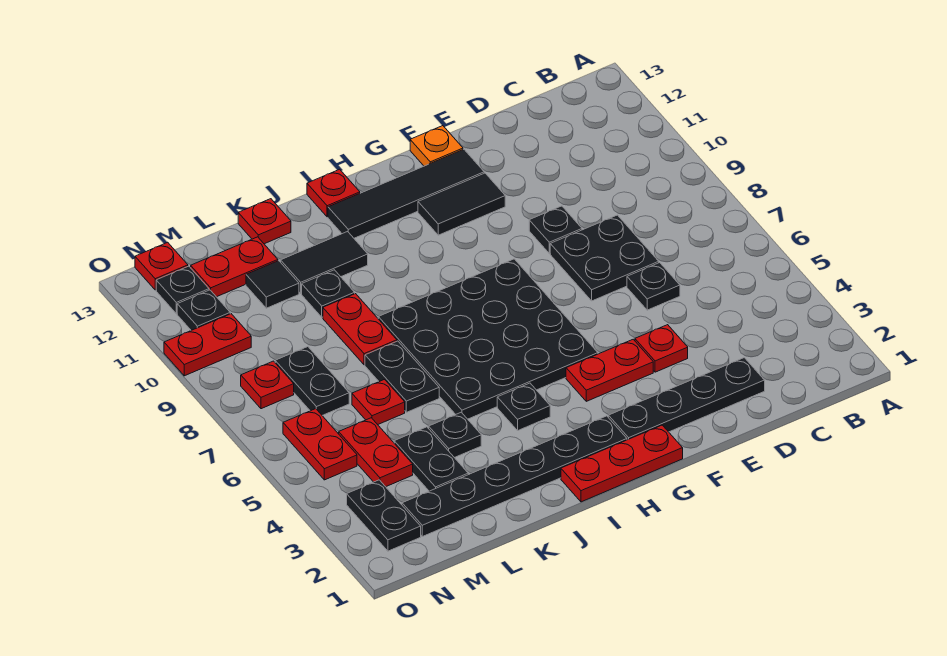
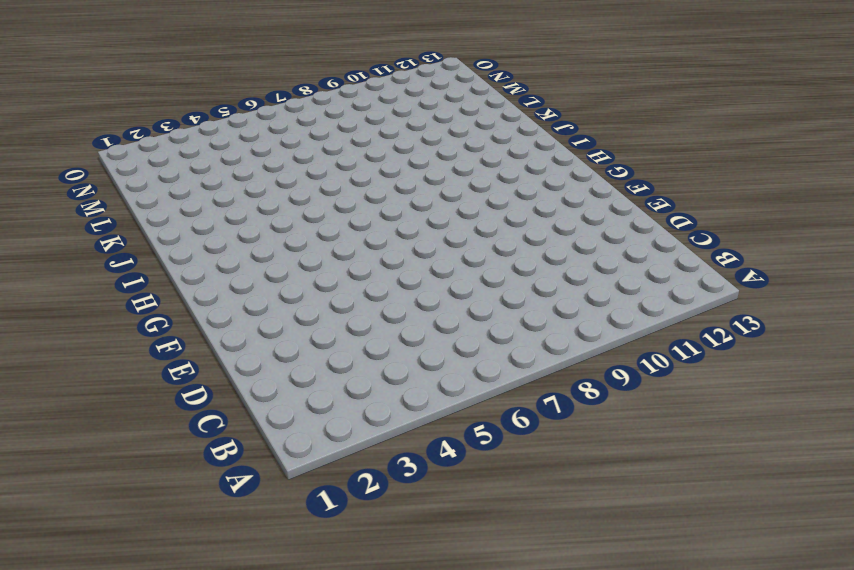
none -> black 1x4 plate [608,358,765,440]
none -> black 1x1 plate [627,263,680,310]
none -> black 2x2 plate [550,215,659,301]
none -> red 1x1 plate [635,325,688,372]

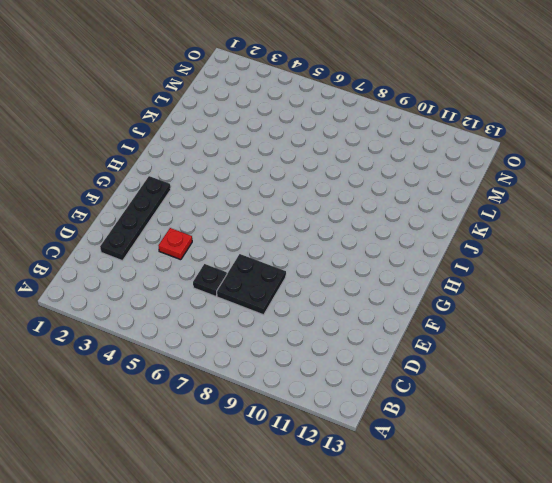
none -> black 1x1 plate [529,206,582,253]
none -> red 1x2 plate [566,339,653,401]
none -> black 1x2 tile [418,173,505,235]
none -> black 1x4 tile [328,149,484,238]

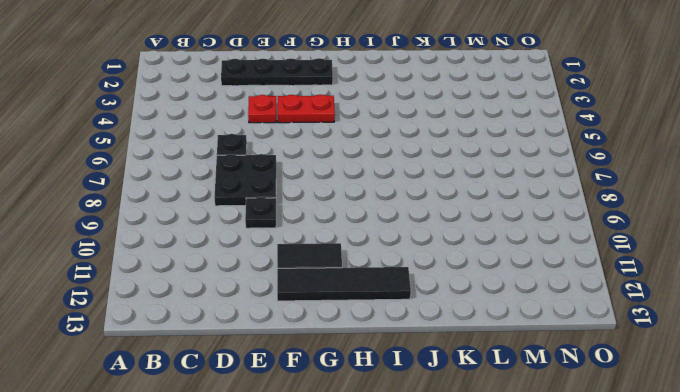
none -> orange 1x1 plate [410,126,463,166]
none -> red 1x3 plate [561,425,683,502]
none -> black 4x4 plate [378,259,598,419]
none -> black 1x6 plate [402,416,627,537]

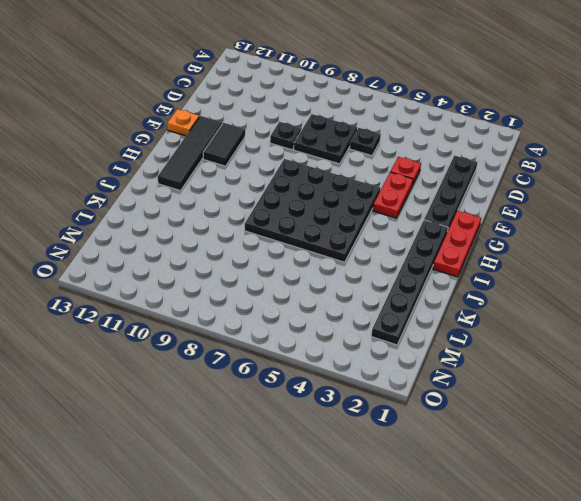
none -> black 1x1 plate [497,383,550,430]
none -> red 1x1 plate [307,169,360,217]
none -> black 1x2 tile [281,232,368,293]
none -> black 1x1 plate [429,412,481,458]

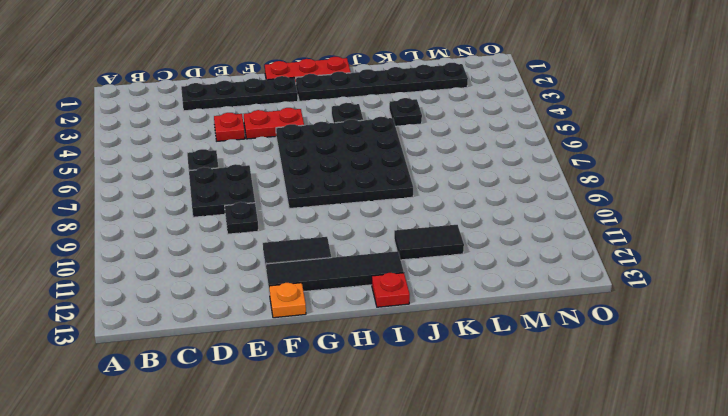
none -> black 1x2 plate [365,341,439,412]
none -> red 1x2 plate [323,294,397,365]
none -> black 1x1 plate [302,270,355,317]
none -> red 1x1 plate [238,199,291,244]

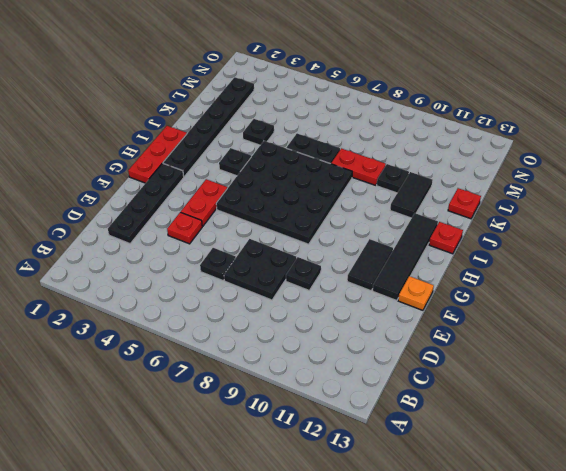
none -> black 1x2 plate [394,427,468,491]
none -> red 1x1 plate [352,380,405,425]
none -> black 1x1 tile [246,261,299,308]
none -> red 1x2 plate [191,237,278,297]

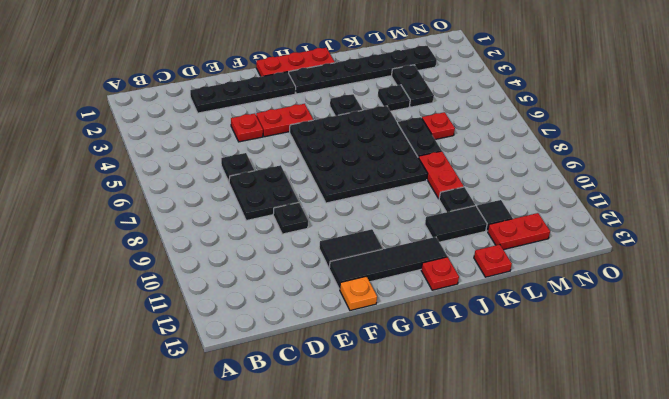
none -> red 1x2 plate [339,418,413,487]
none -> black 1x2 plate [275,347,349,415]
none -> black 1x2 plate [347,480,421,551]
none -> red 1x2 plate [283,409,357,480]

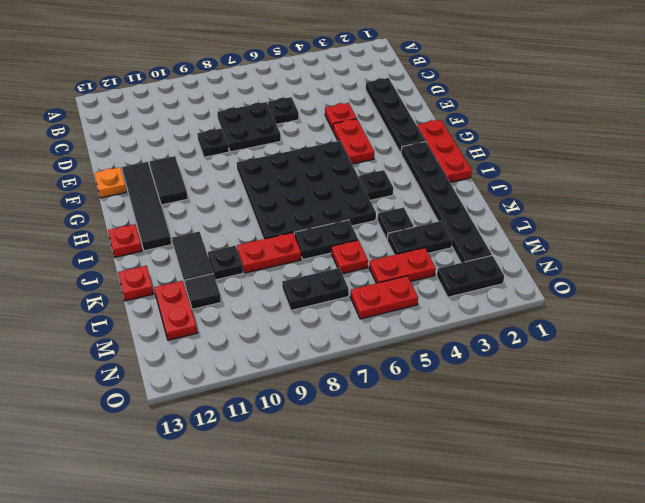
none -> red 1x1 plate [241,361,294,409]
none -> red 1x2 plate [164,314,251,376]
none -> black 1x1 plate [177,290,230,330]
none -> black 1x1 plate [156,266,209,314]

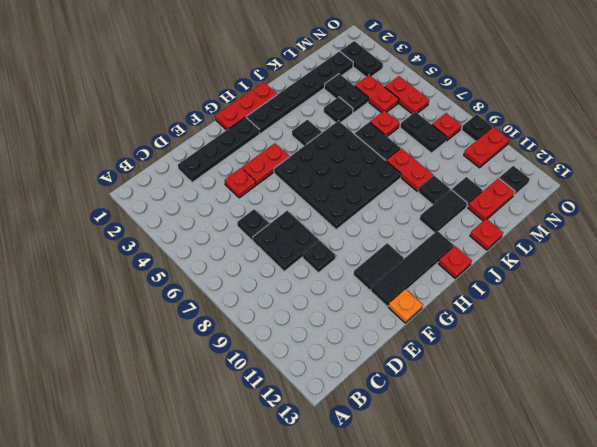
black 1x1 plate [462,114,492,141] -> black 1x1 plate moved to [177,290,230,330]
none -> red 1x1 plate [135,242,188,290]

